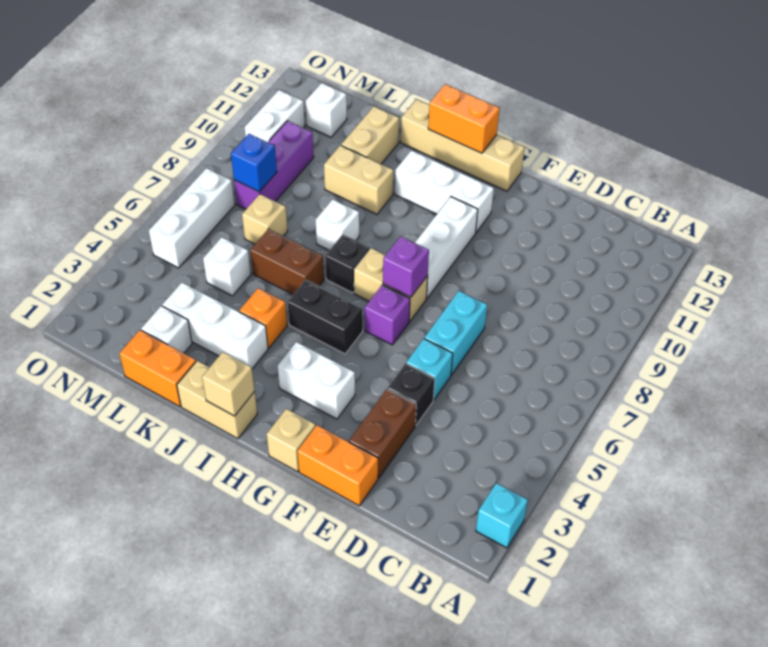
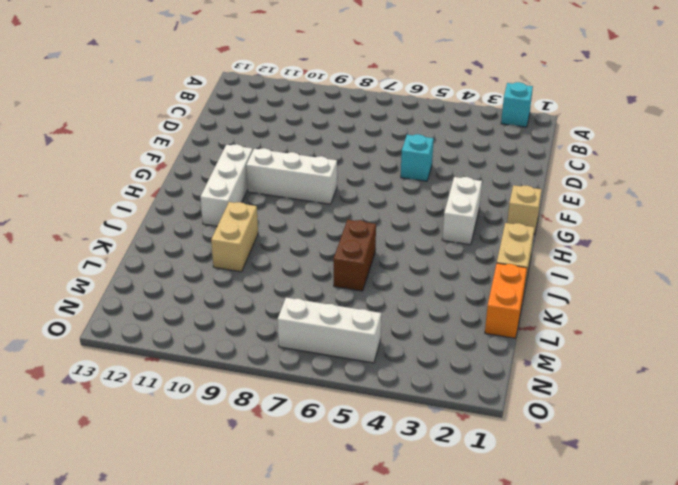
none -> orange 1x2 brick [297,425,378,506]
none -> brown 1x2 brick [349,389,416,478]
none -> black 1x1 brick [388,363,435,425]
none -> cyan 1x2 brick [424,291,487,375]

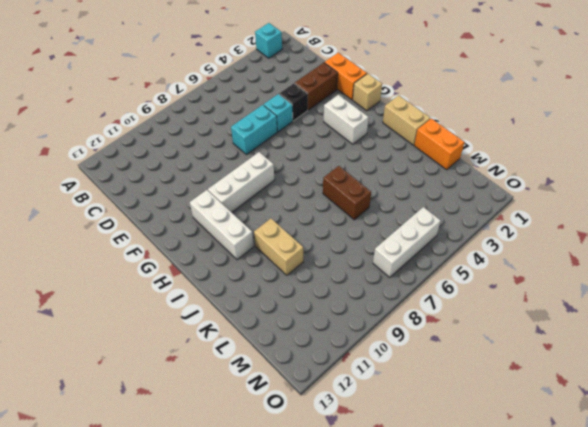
none -> purple 1x1 brick [365,285,410,345]
none -> tan 1x2 brick [354,248,428,321]
none -> tan 1x4 brick [401,99,525,191]
none -> black 1x2 brick [288,280,363,354]

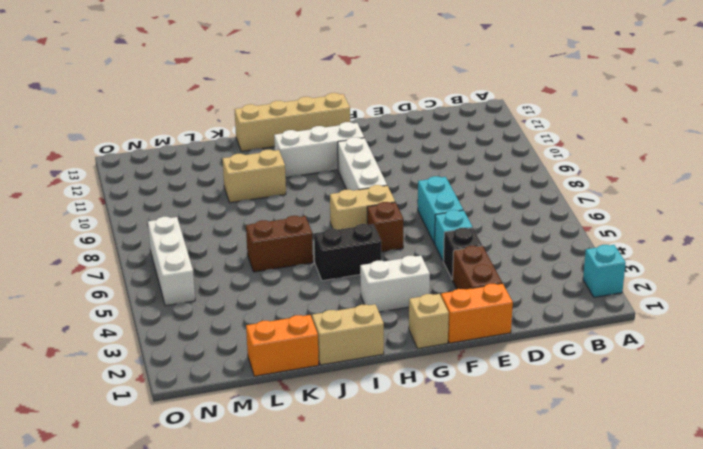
brown 1x1 brick [367,202,404,252] -> purple 1x1 brick [365,285,410,345]
none -> black 1x1 brick [325,234,370,293]
none -> white 1x3 brick [162,283,268,369]
none -> orange 1x1 brick [239,288,287,348]
none -> white 1x1 brick [316,199,359,250]

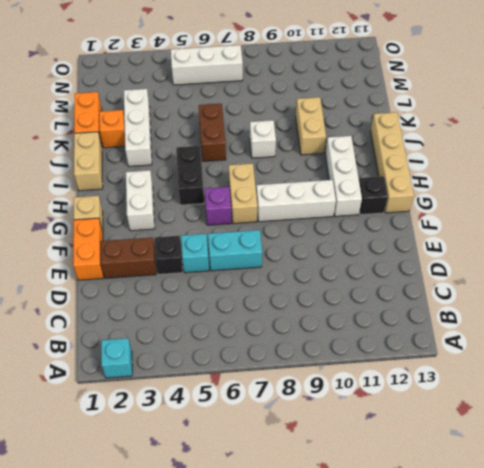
black 1x1 brick [359,176,388,215] -> black 1x1 brick moved to [325,234,370,293]
orange 1x1 brick [99,110,125,148] -> orange 1x1 brick moved to [239,288,287,348]
none -> tan 1x2 brick [341,106,399,164]
none -> white 1x1 brick [141,306,192,353]
none -> white 1x1 brick [203,237,251,296]
none -> tan 1x1 brick [242,194,288,244]

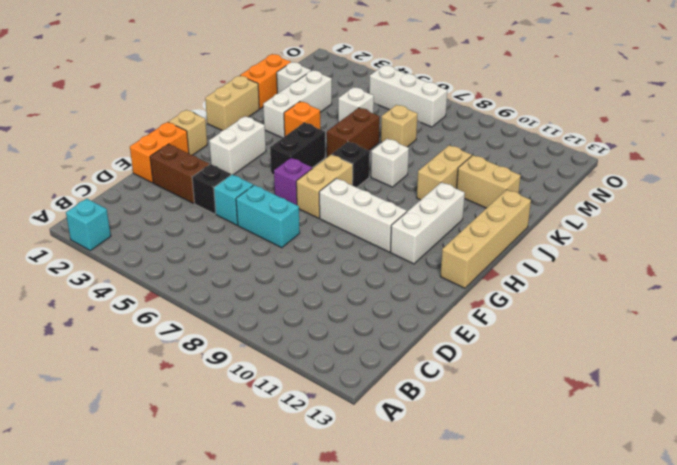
none -> purple 1x3 brick [234,121,314,209]
none -> white 1x1 brick [306,83,347,137]
none -> white 1x2 brick [244,90,305,142]
none -> purple 1x1 brick [383,236,429,297]

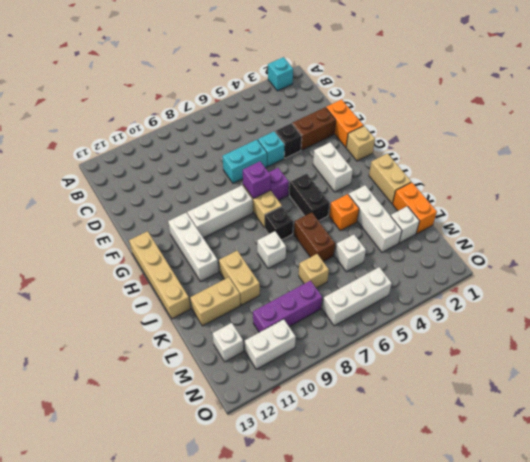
none -> orange 1x2 brick [428,84,500,153]
none -> tan 1x1 brick [202,352,254,416]
none -> blue 1x1 brick [231,134,277,192]

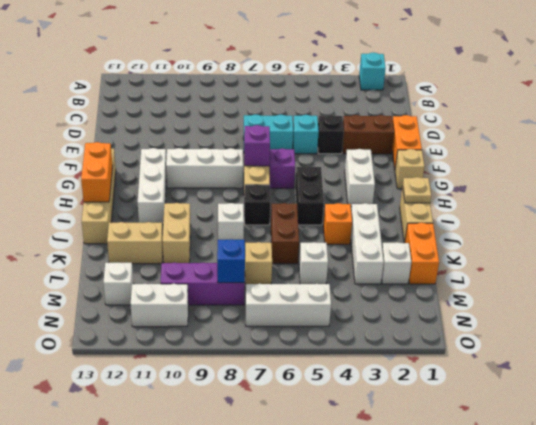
tan 1x1 plate [403,177,431,203] -> tan 1x1 brick [202,352,254,416]

